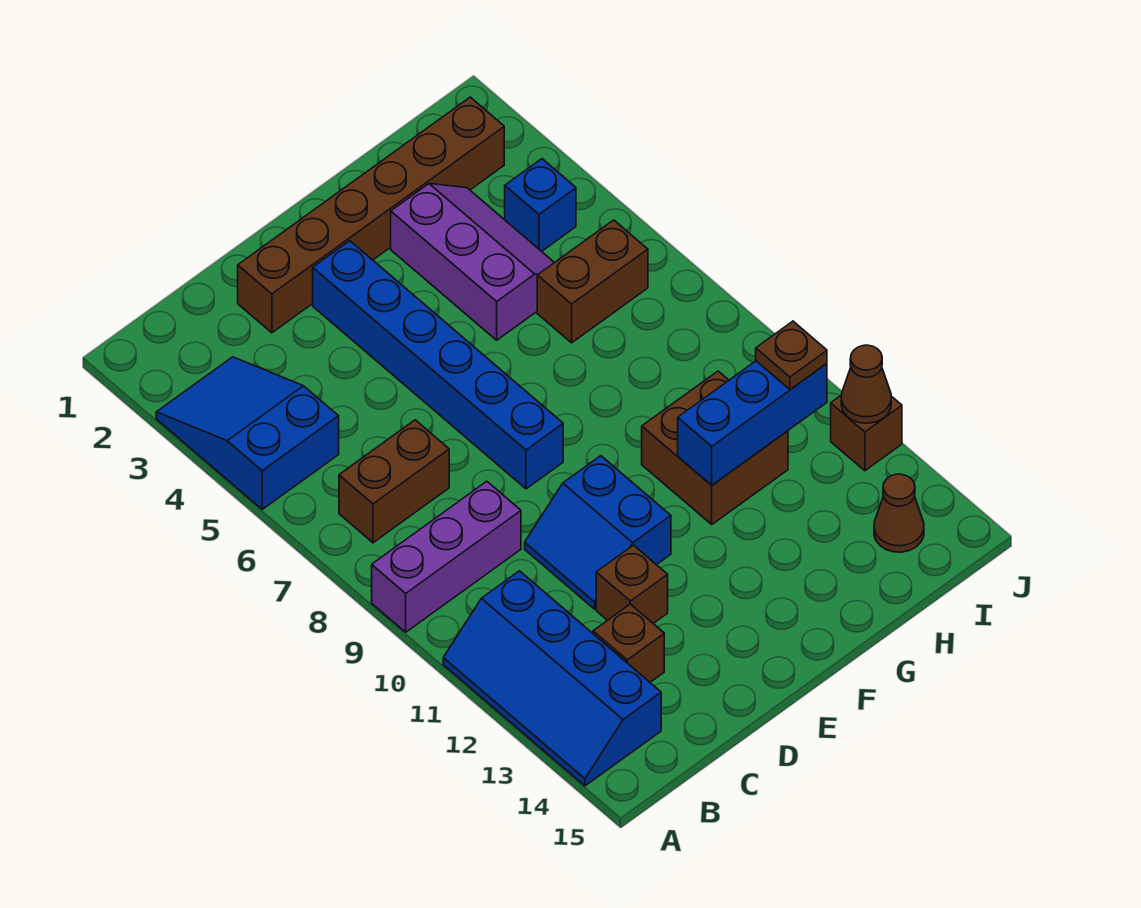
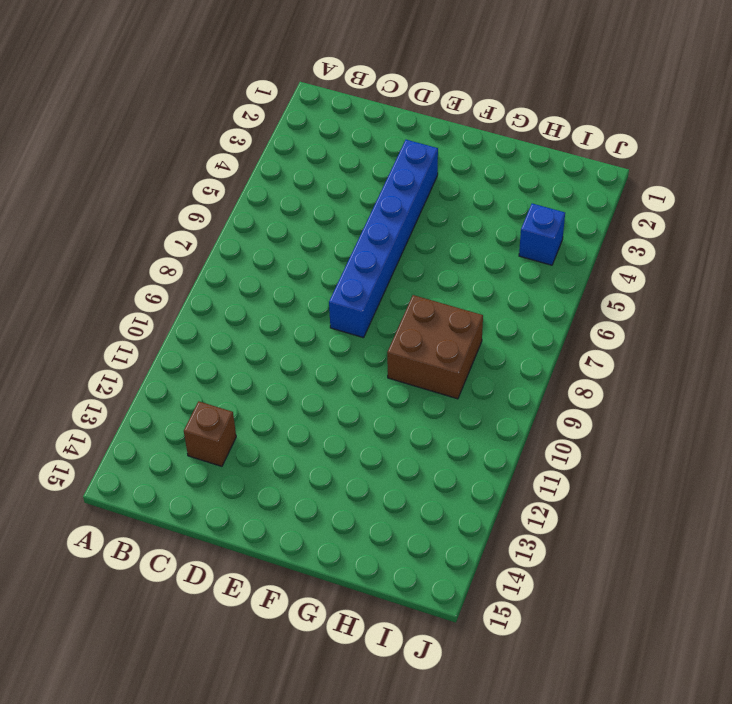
brown 2x2 brick [387,295,483,399] -> brown 2x2 brick moved to [642,371,788,524]
none -> blue 2x3 slope [156,357,339,509]
none -> purple 1x3 brick [372,481,521,632]
none -> blue 2x4 slope [443,571,661,786]

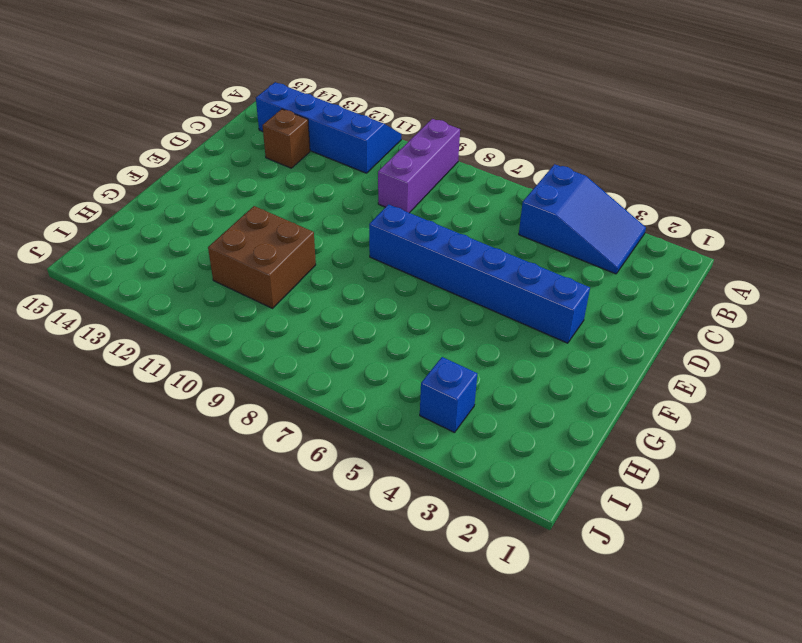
none -> brown 1x2 brick [339,420,449,543]
none -> brown 1x6 brick [238,97,504,333]
none -> blue 2x2 slope [525,456,671,609]

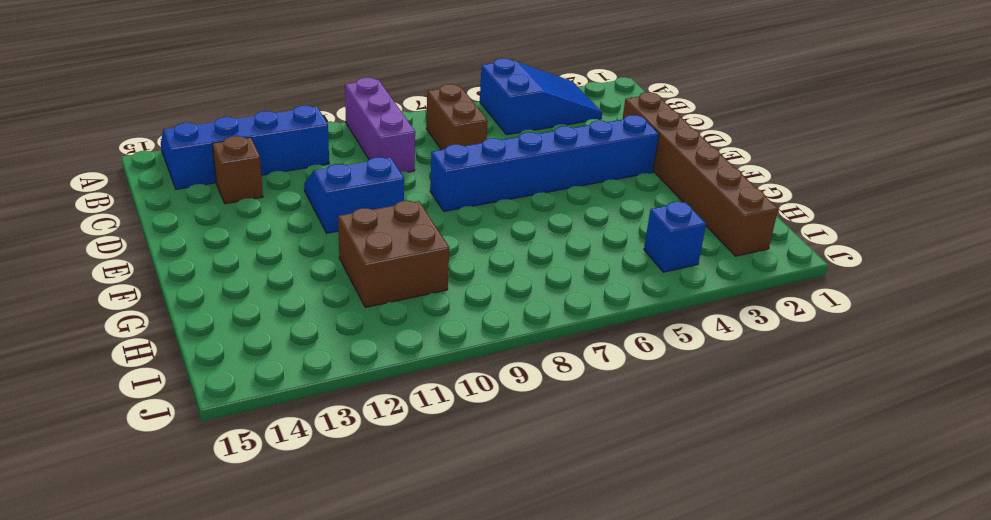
none -> brown 1x1 brick [596,545,668,624]
none -> purple 2x3 slope [391,184,554,340]
none -> brown 1x2 brick [537,220,648,343]

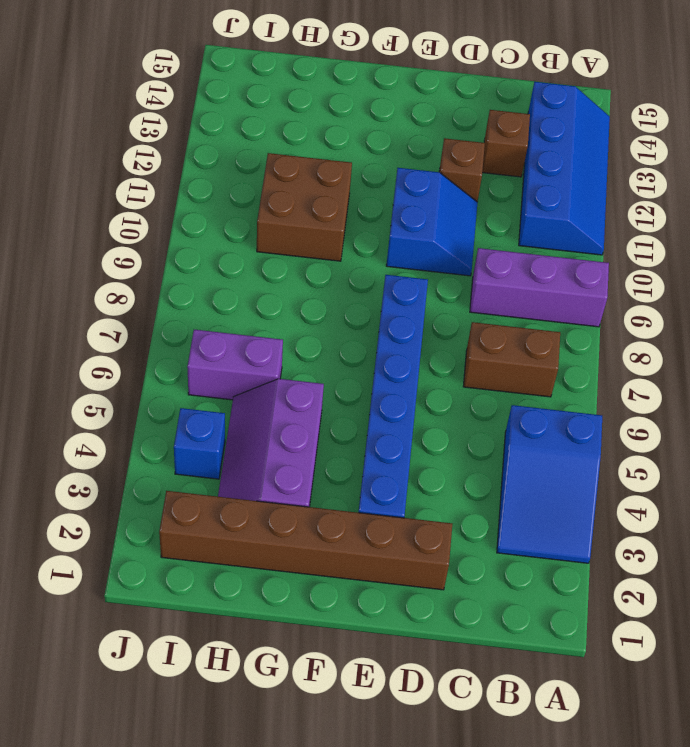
purple 1x2 brick [187,330,283,400] -> brown 1x2 brick [537,220,648,343]
none -> brown 1x1 cone [874,474,924,552]
none -> brown 1x1 brick [831,395,902,471]
none -> blue 1x3 brick [678,361,827,485]

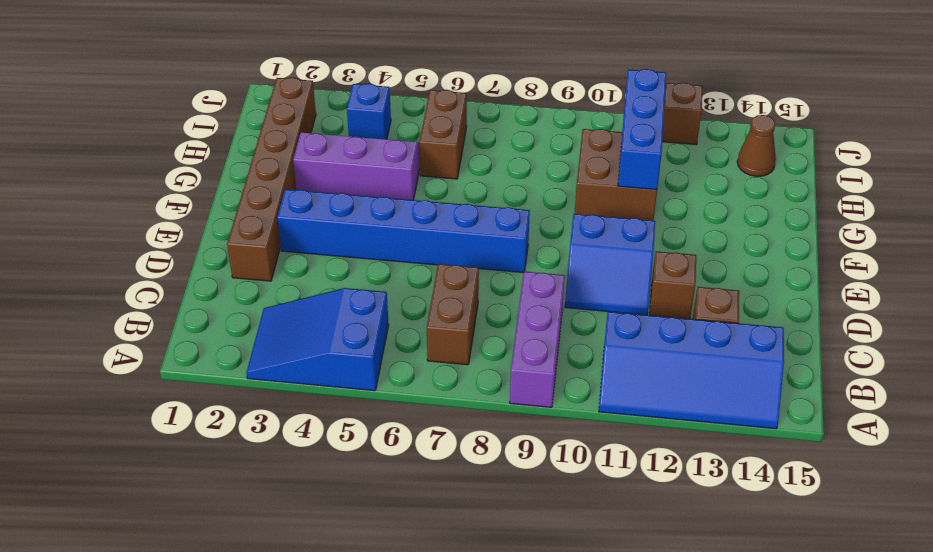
none -> brown 1x1 cone [841,345,891,423]
none -> brown 1x1 plate [756,321,827,389]

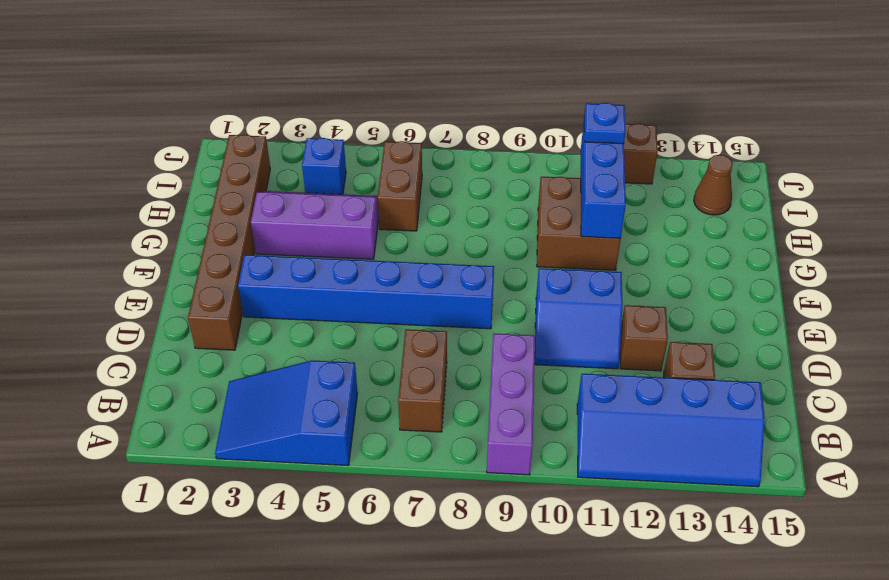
blue 1x1 plate [584,103,626,144] -> brown 1x1 plate [756,321,827,389]
none -> brown 1x1 cone [841,345,891,423]

